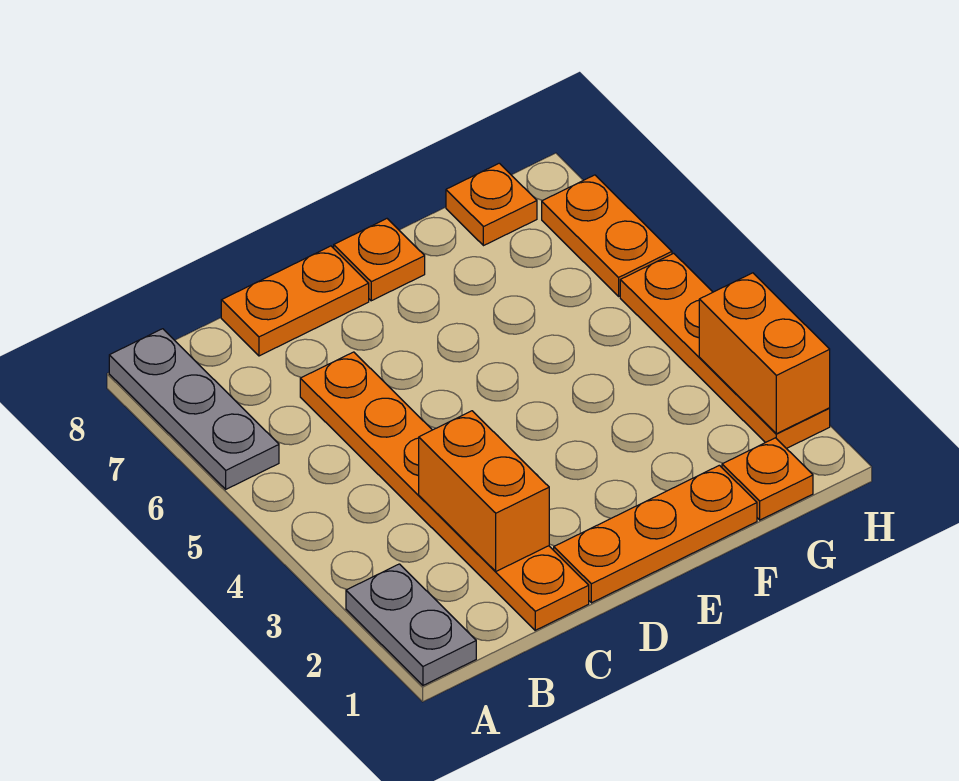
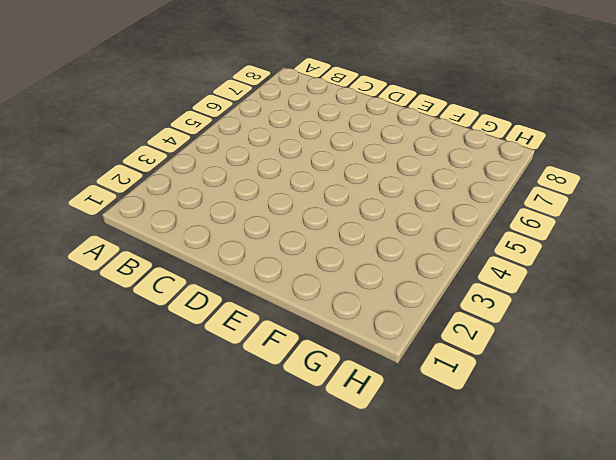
none -> grey 1x2 plate [346,564,476,685]
none -> grey 1x3 plate [109,329,279,489]
none -> orange 1x6 plate [300,352,589,630]

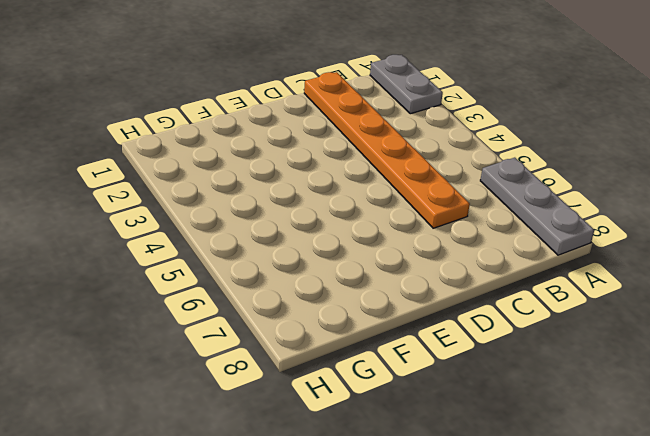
none -> orange 1x2 plate [221,246,369,356]
none -> orange 1x3 plate [554,465,757,603]
none -> orange 1x1 plate [334,219,425,301]

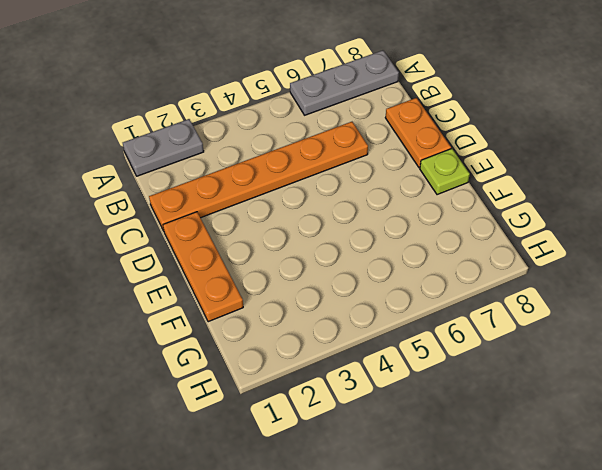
lime 1x1 plate [420,149,470,195] -> orange 1x1 plate [334,219,425,301]
none -> orange 1x1 plate [722,438,813,520]
none -> orange 1x1 plate [446,163,537,246]
none -> orange 1x4 plate [620,253,830,449]

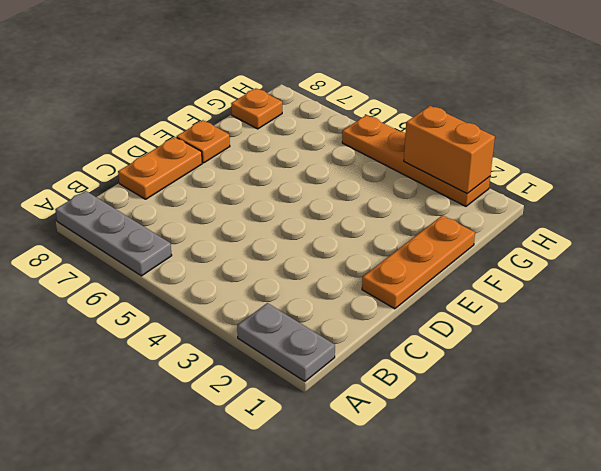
none -> orange 1x6 plate [300,352,589,630]
none -> orange 1x1 plate [722,438,813,520]
none -> orange 1x2 plate [542,175,672,296]

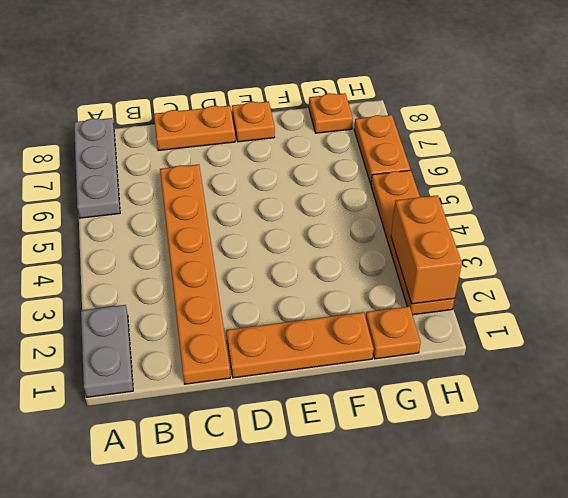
none -> orange 1x2 brick [419,411,549,571]

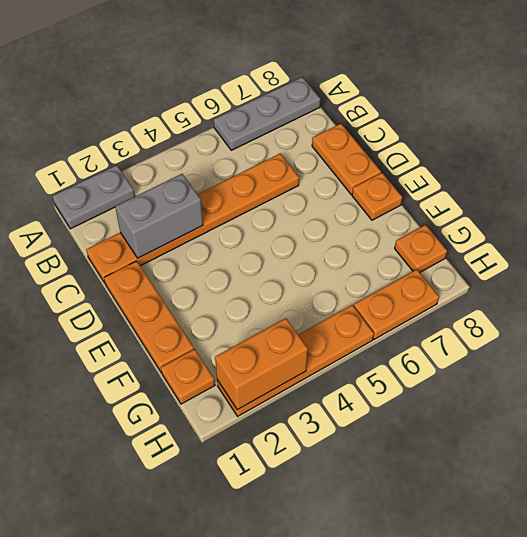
grey 1x2 brick [115,174,203,258] -> orange 1x2 brick [419,411,549,571]

